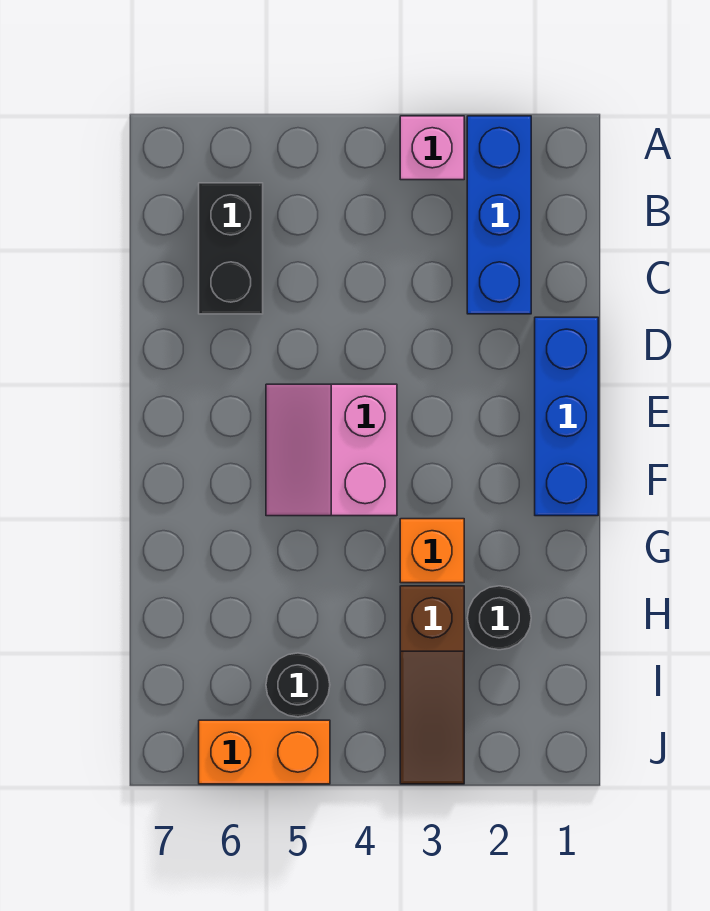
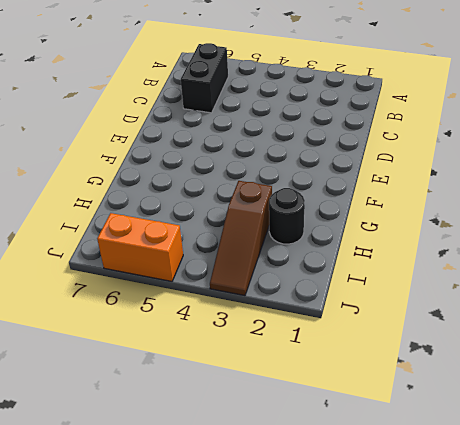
none -> blue 1x3 brick [467,116,531,314]
none -> pink 1x1 brick [400,116,464,180]

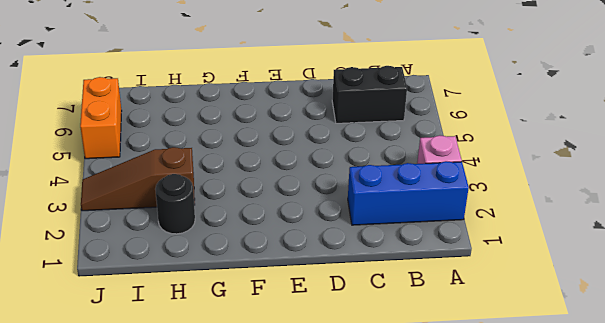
none -> blue 1x3 brick [535,317,598,516]
none -> pink 2x2 slope [266,384,397,516]

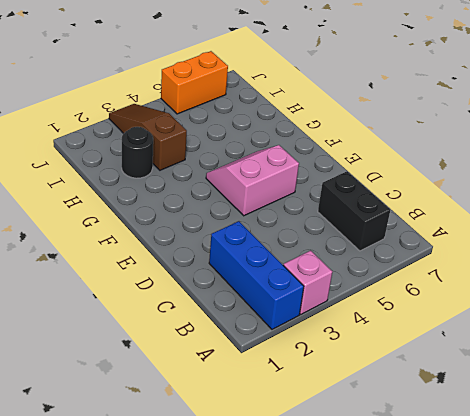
pink 2x2 slope [206,145,299,216] -> pink 2x2 slope turned to [266,384,397,516]
none -> blue 1x3 brick [535,317,598,516]
none -> orange 1x1 brick [400,519,464,583]

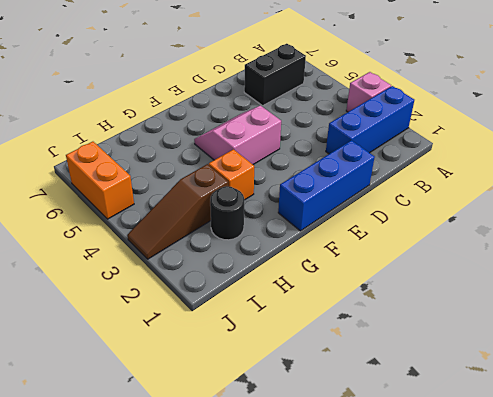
none -> black 1x1 round brick [266,653,330,717]

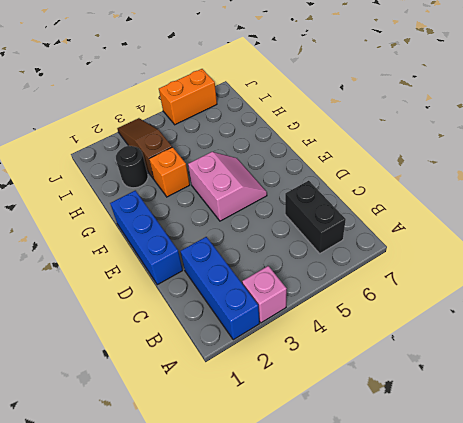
none -> black 1x1 round brick [266,653,330,717]

